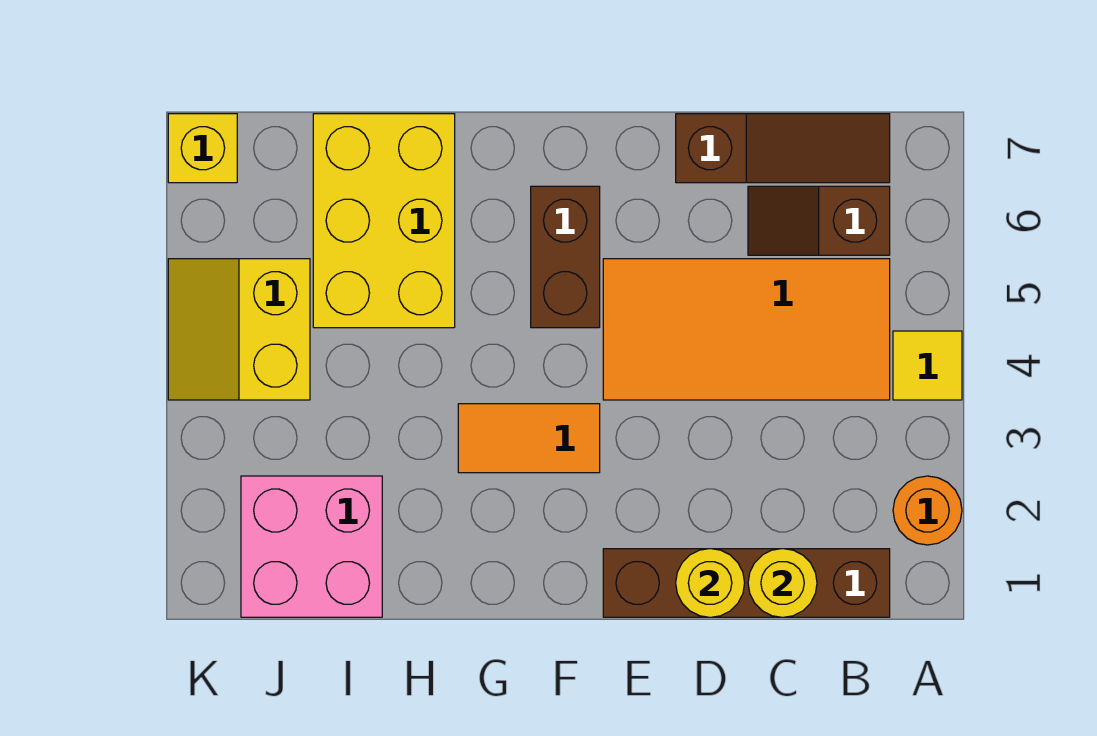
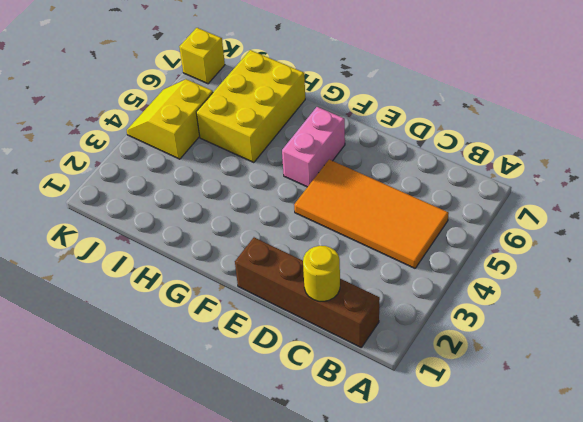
pink 1x2 brick [282,107,345,187] -> brown 1x2 brick [531,186,600,328]
none -> orange 1x1 round brick [893,476,962,545]
none -> yellow 1x1 tile [893,331,962,400]
none -> brown 1x2 slope [748,186,890,255]

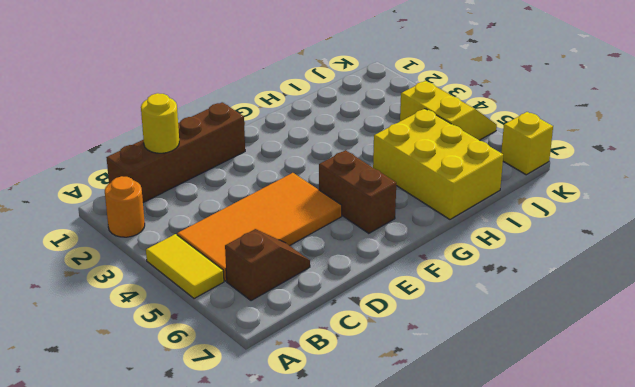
yellow 1x2 tile [146,234,224,299] -> yellow 1x1 tile [893,331,962,400]
none -> brown 1x3 slope [676,114,890,183]
none -> orange 1x2 tile [458,404,600,473]
none -> pink 2x2 brick [241,476,382,617]

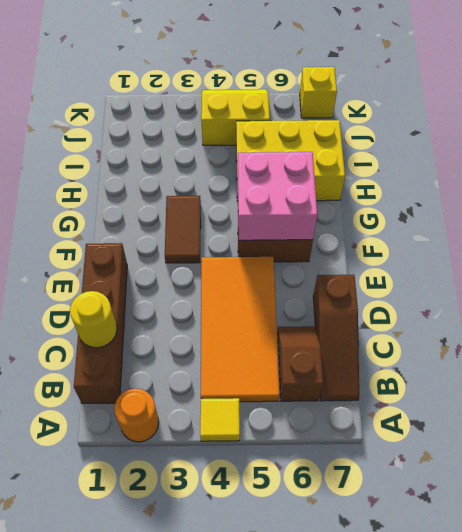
brown 1x2 tile [165,196,201,263] -> orange 1x2 tile [458,404,600,473]
pink 2x2 brick [238,152,317,240] -> pink 2x2 brick moved to [241,476,382,617]
none -> yellow 1x1 round brick [676,549,745,617]

